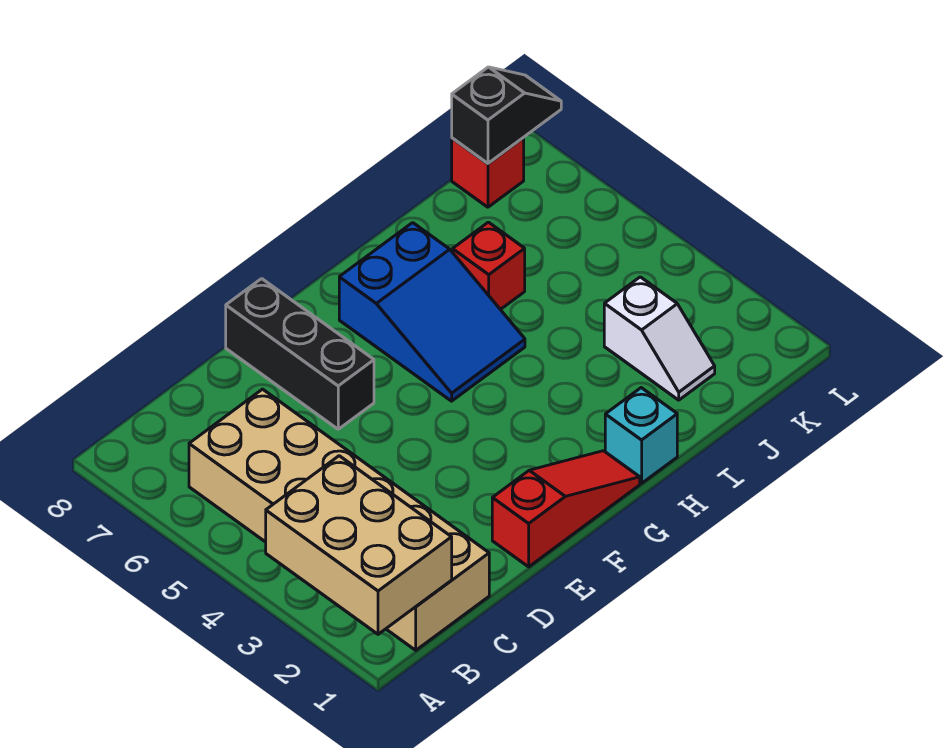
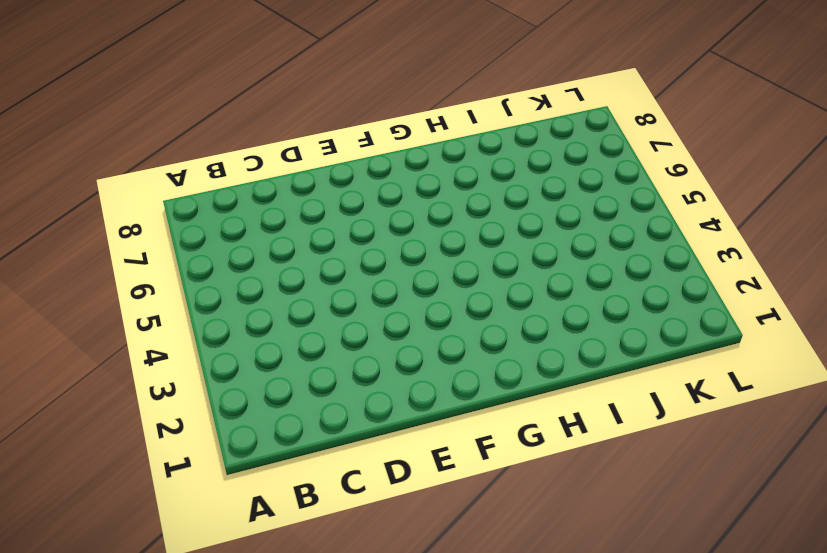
none -> tan 2x6 brick [189,389,489,650]
none -> red 1x3 slope [492,451,640,567]

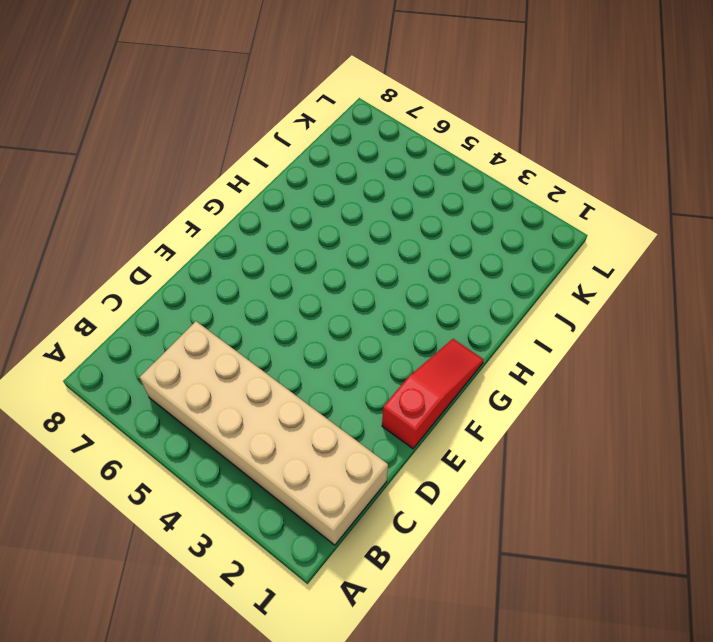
none -> black 1x3 brick [226,279,374,429]
none -> blue 2x3 slope [339,223,525,401]

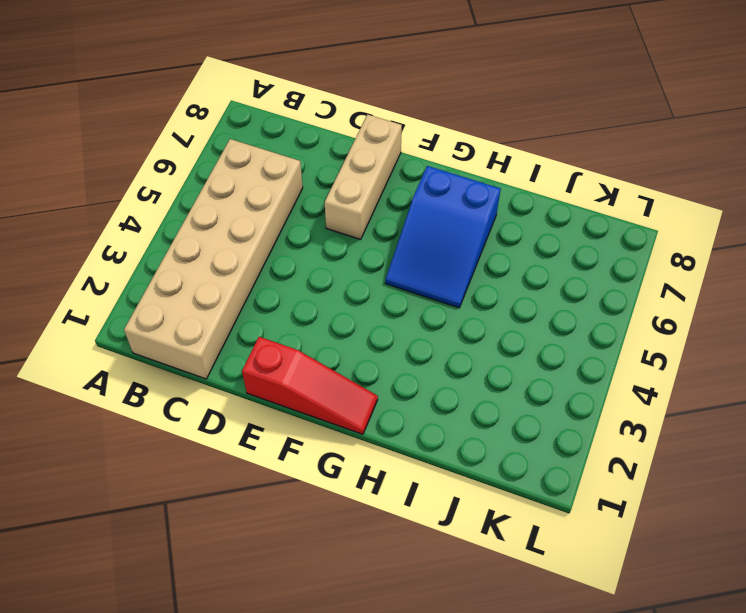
tan 1x3 brick [325,114,402,239] -> black 1x3 brick [226,279,374,429]
none -> cyan 1x1 brick [605,388,677,483]
none -> red 1x1 brick [453,222,525,310]

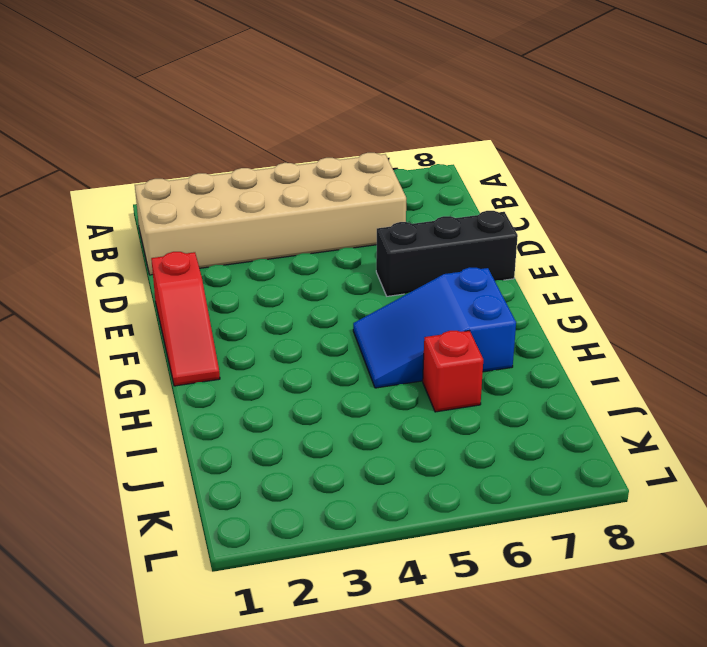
none -> cyan 1x1 brick [605,388,677,483]
none -> white 1x2 slope [604,277,715,400]

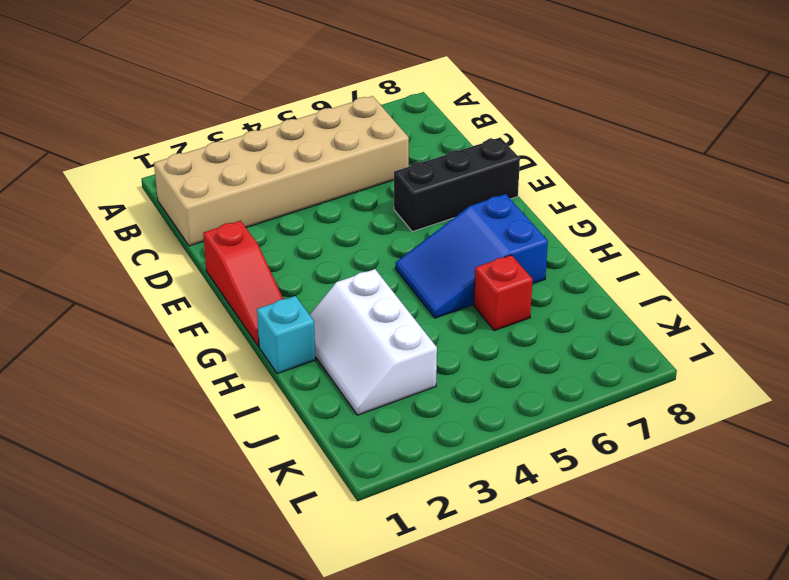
white 2x3 slope [309,269,437,415] -> white 1x2 slope [604,277,715,400]
none -> red 1x1 brick [452,138,524,207]
none -> tan 2x3 brick [266,456,452,634]

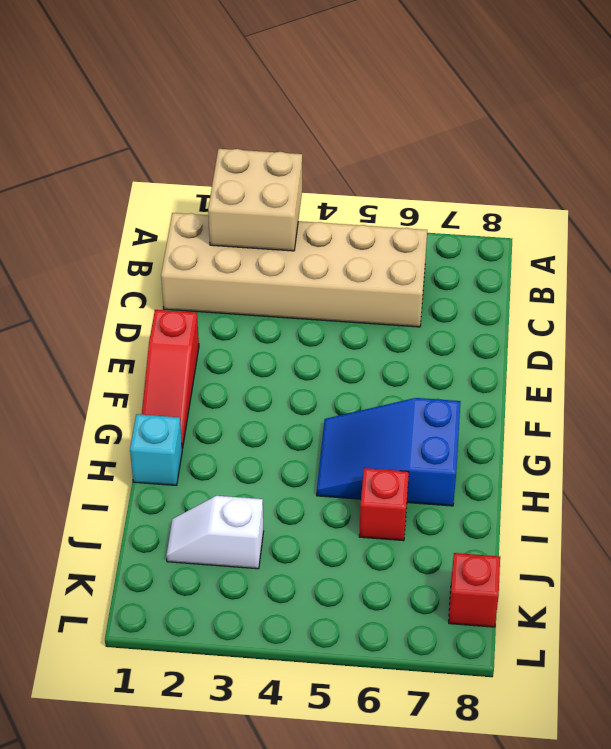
tan 2x2 brick [208,149,302,251] -> tan 2x3 brick [266,456,452,634]
none -> black 1x3 brick [226,279,374,429]
none -> black 1x2 slope [452,67,561,163]

